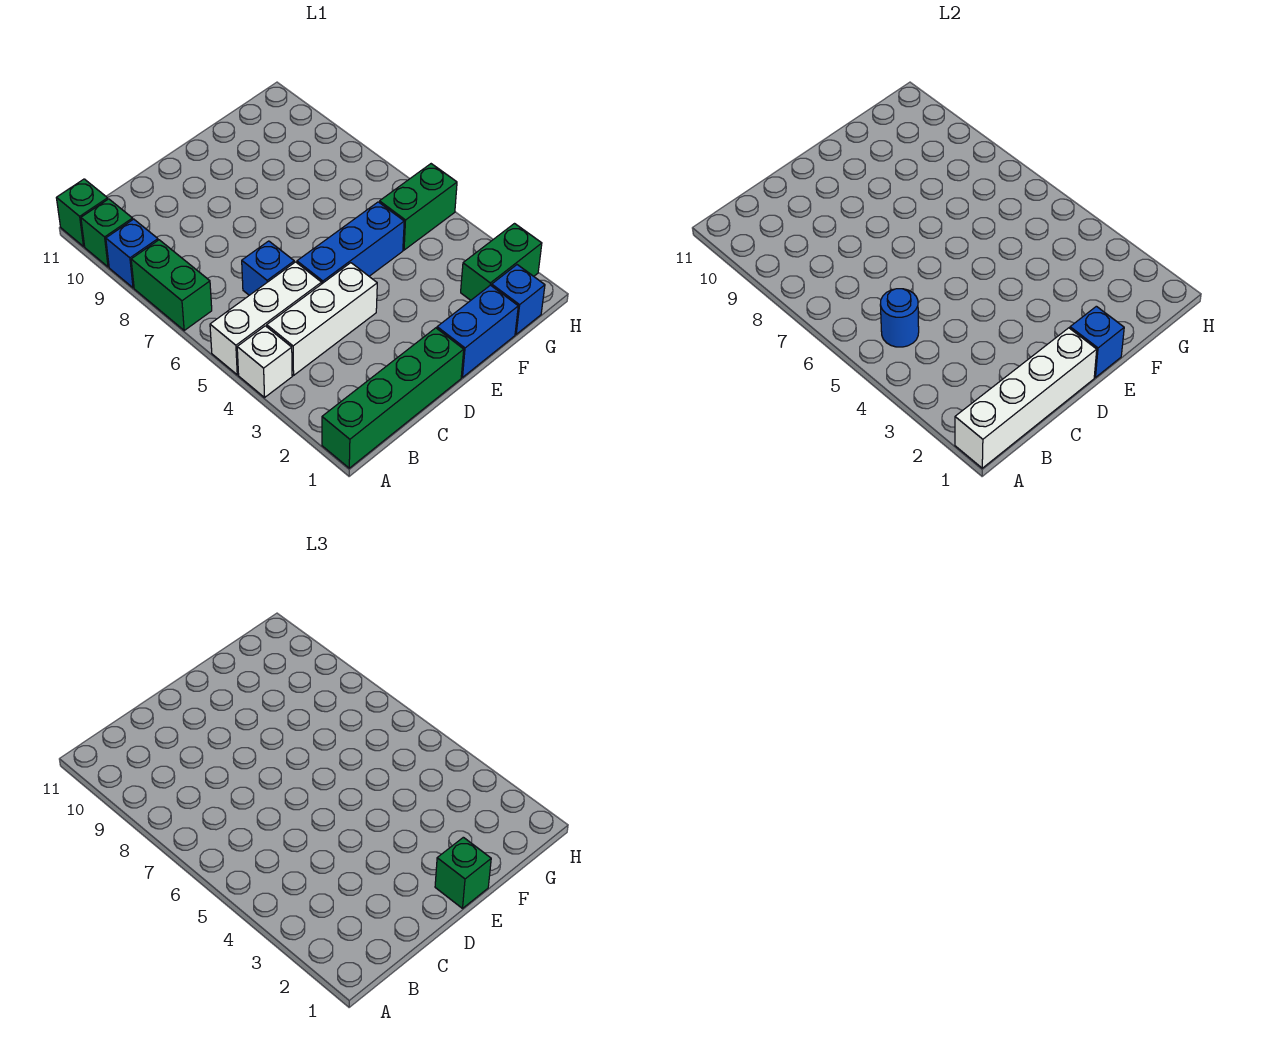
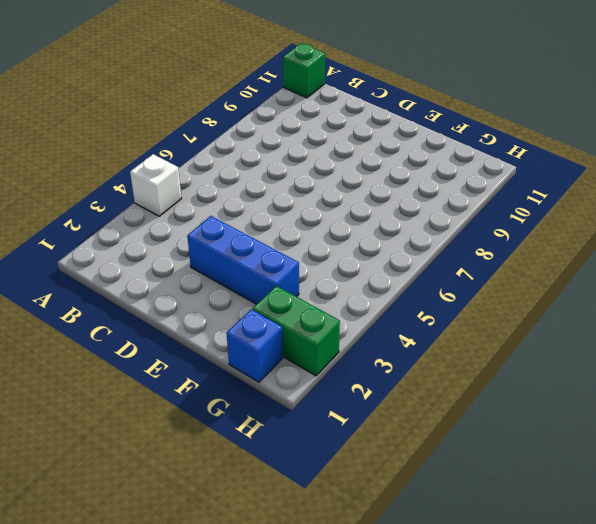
blue 1x3 brick [187,216,299,304] -> blue 1x3 brick moved to [297,202,404,283]
none -> green 1x4 brick [322,328,464,468]
none -> white 1x3 brick [210,262,322,375]
none -> green 1x2 brick [131,240,212,330]

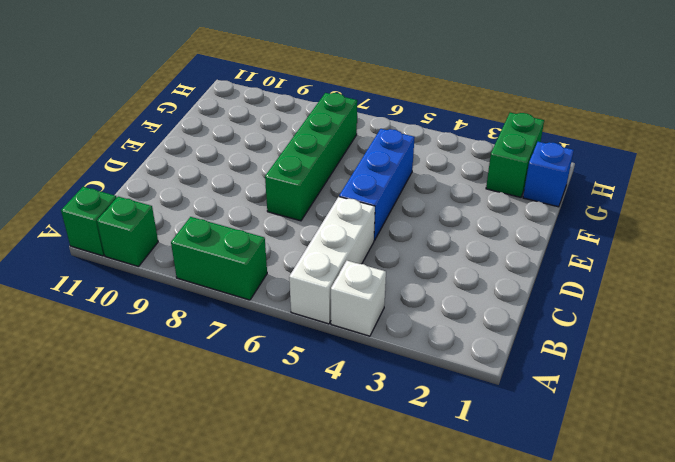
green 1x4 brick [265,93,357,221] -> green 1x4 brick moved to [322,328,464,468]
none -> blue 1x1 brick [106,219,158,288]
none -> white 1x3 brick [267,263,377,375]
none -> blue 1x1 brick [242,241,294,295]

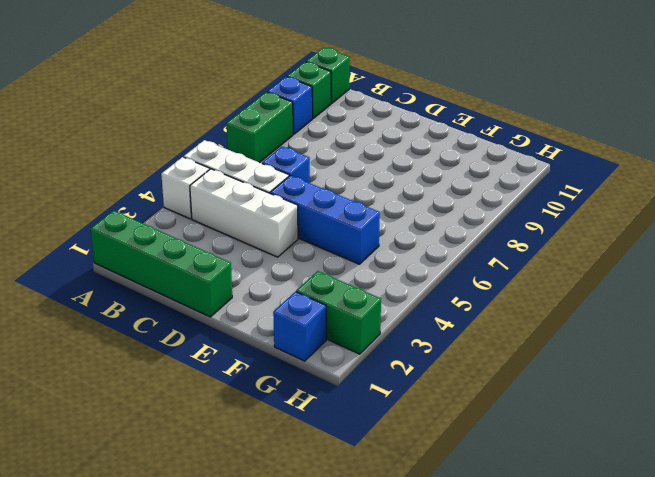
none -> blue 1x2 brick [437,285,518,377]
none -> green 1x2 brick [379,164,457,250]
none -> white 1x4 brick [955,328,1097,468]

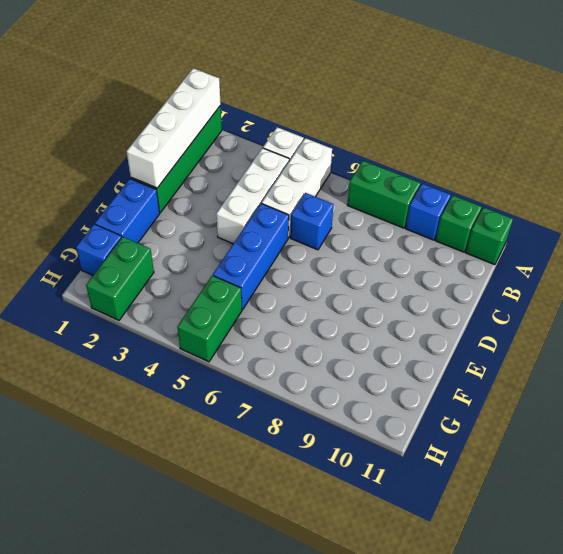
none -> blue 1x1 round brick [880,289,919,347]
none -> blue 1x1 brick [1070,306,1124,377]
none -> green 1x1 brick [435,837,491,908]

